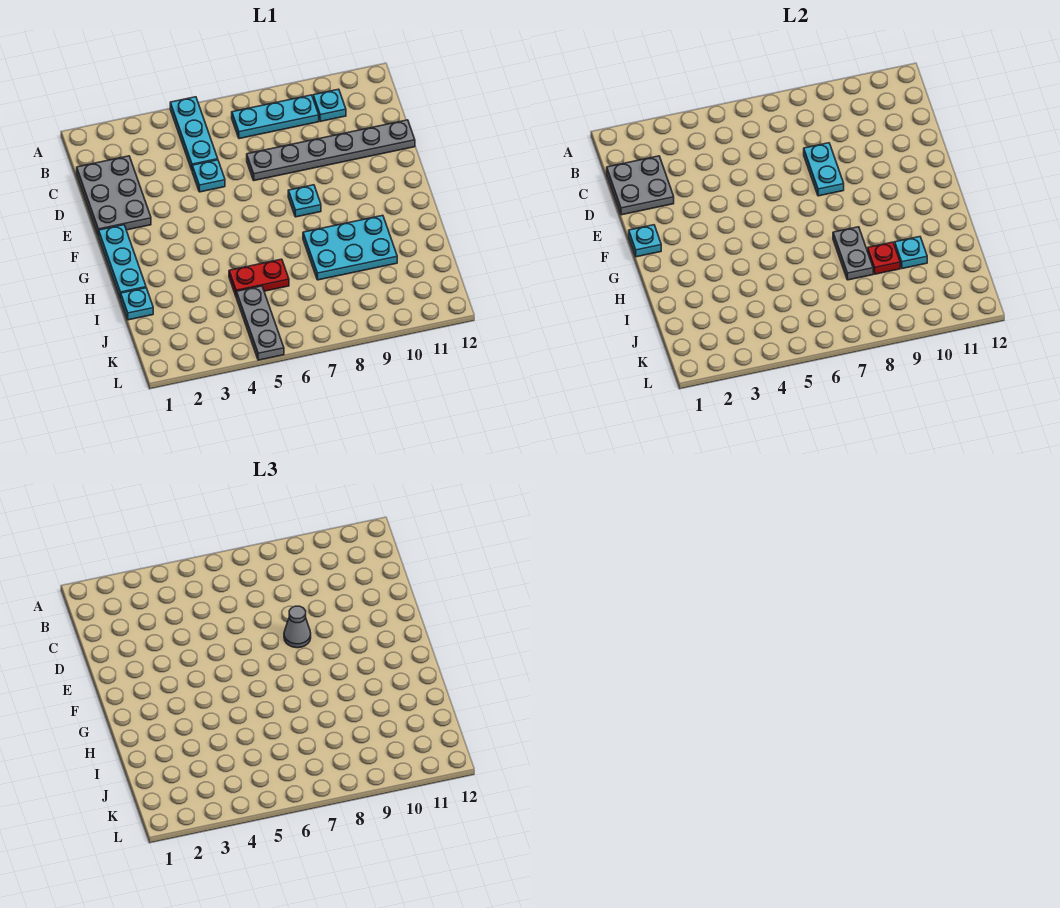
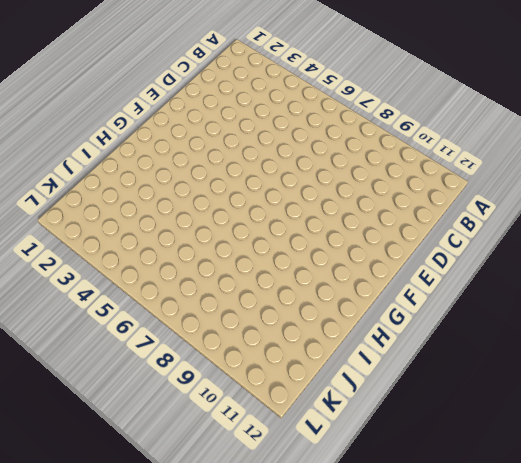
none -> cyan 1x3 plate [170,97,218,170]
none -> cyan 1x3 plate [232,95,319,139]
none -> cyan 1x1 plate [313,89,346,122]

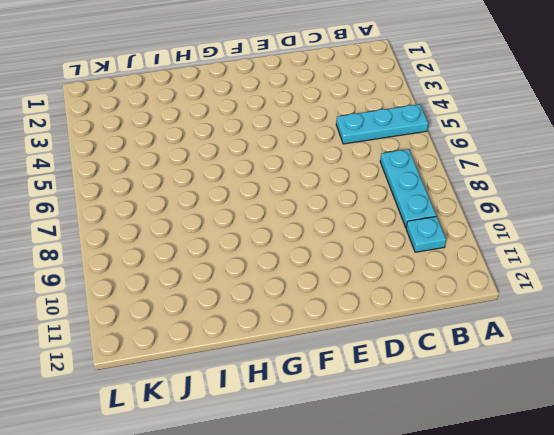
none -> grey 2x3 plate [77,156,151,236]
none -> cyan 1x1 plate [192,160,225,192]
none -> grey 1x6 plate [247,120,415,181]

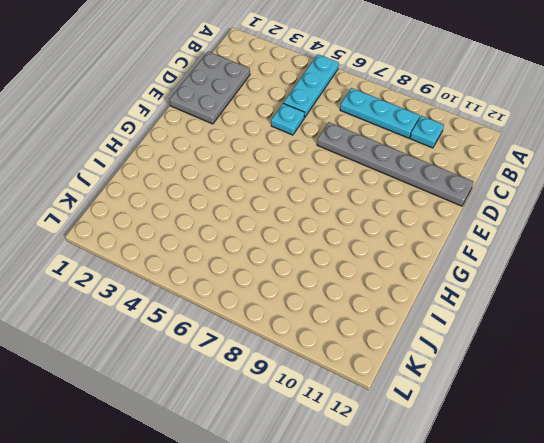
none -> cyan 1x3 plate [99,225,146,299]
none -> cyan 1x1 plate [288,185,321,217]
none -> cyan 2x3 plate [303,215,397,280]

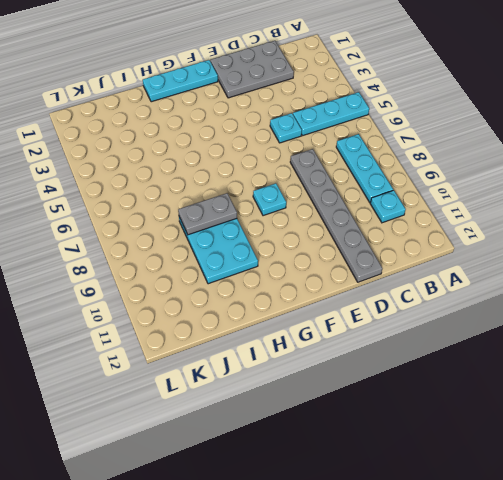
none -> cyan 1x1 plate [121,288,153,320]
none -> red 1x2 plate [229,259,289,296]
none -> grey 1x3 plate [236,286,284,360]

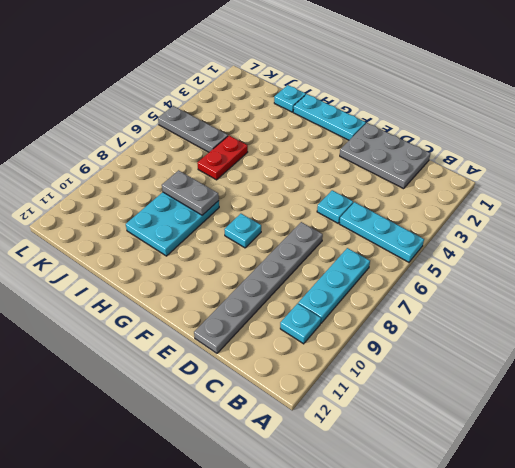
none -> grey 2x2 plate [607,156,674,215]
none -> cyan 1x2 plate [804,143,844,196]
none -> cyan 1x1 plate [629,225,661,257]

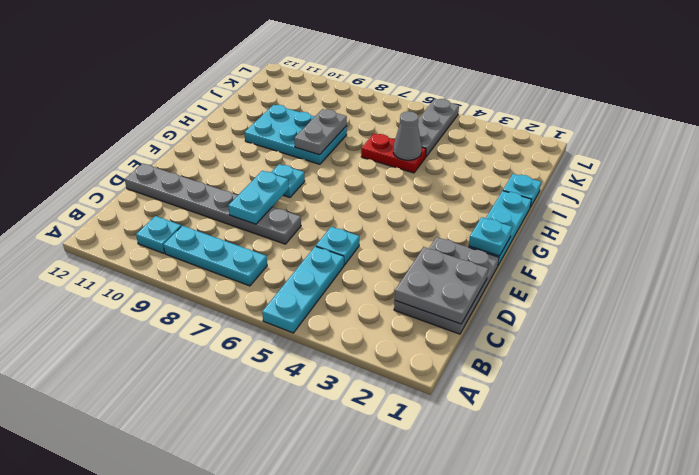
grey 1x1 cone [393,111,422,160] -> grey 1x1 cone moved to [284,606,311,648]
none -> red 1x1 plate [867,242,900,274]
none -> cyan 1x1 plate [895,237,927,269]

